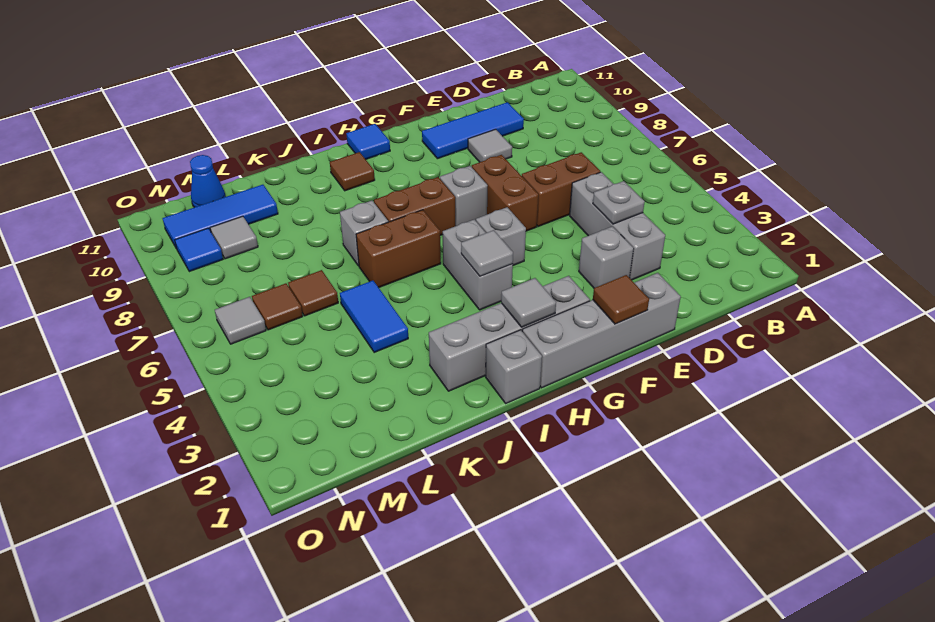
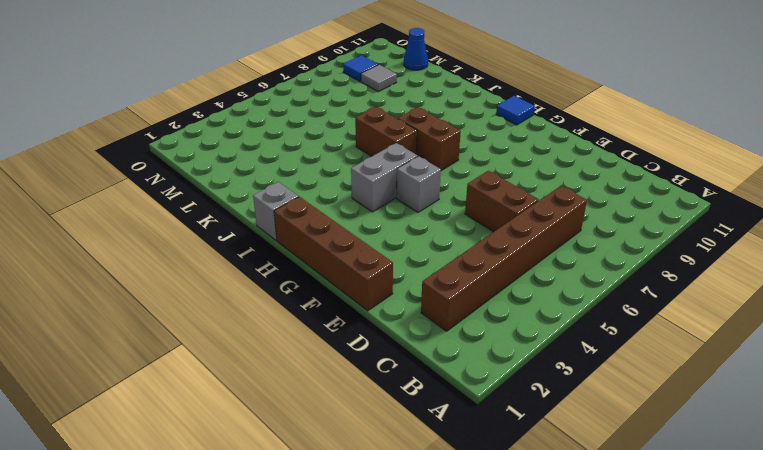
brown 1x6 brick [421,186,587,331] -> none
brown 1x4 brick [274,197,393,311] -> grey 1x4 brick [522,273,681,388]
none -> grey 1x3 brick [570,172,665,280]
none -> blue 1x3 tile [422,102,524,159]
none -> grey 1x1 brick [579,226,634,288]

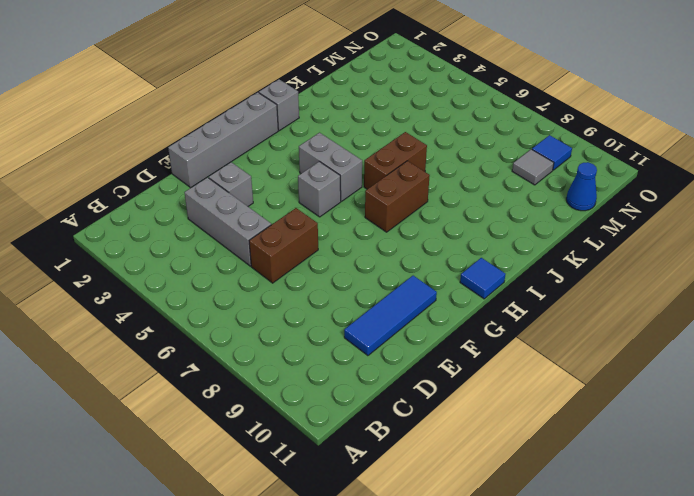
none -> grey 1x1 tile [468,129,512,162]
none -> brown 1x2 brick [472,155,538,231]
none -> grey 1x4 brick [429,276,590,391]

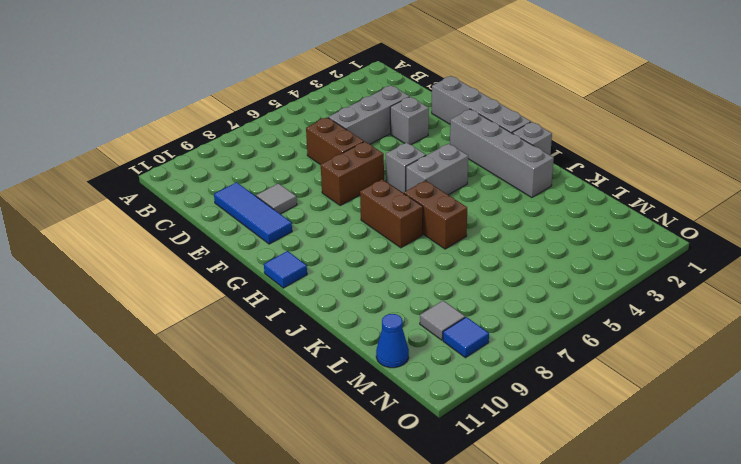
none -> grey 1x1 brick [440,166,488,226]
none -> brown 1x1 tile [330,152,375,191]
none -> grey 1x1 brick [340,201,388,266]

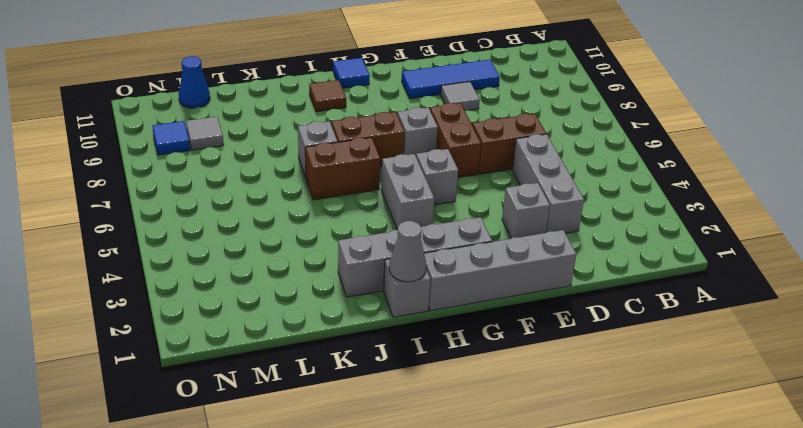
grey 1x1 cone [389,221,426,282] -> none
none -> blue 1x2 tile [340,281,408,352]
none -> brown 1x1 tile [288,270,338,316]
none -> blue 1x3 tile [162,185,278,249]

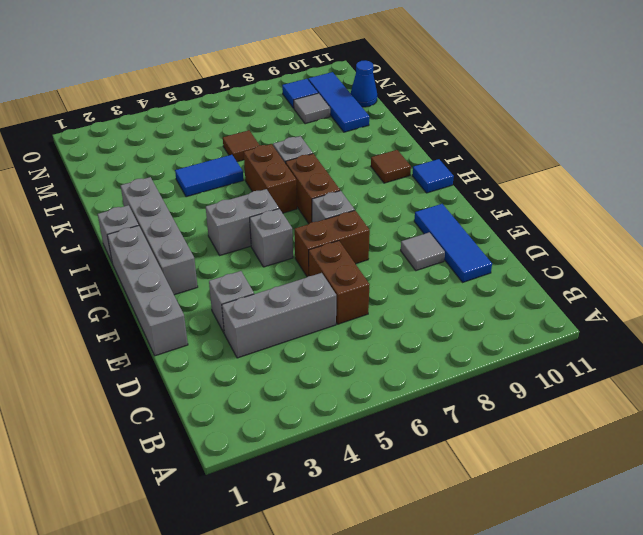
none -> brown 1x1 tile [252,283,303,330]
none -> grey 1x1 tile [215,297,266,344]
none -> grey 1x1 plate [593,181,645,224]

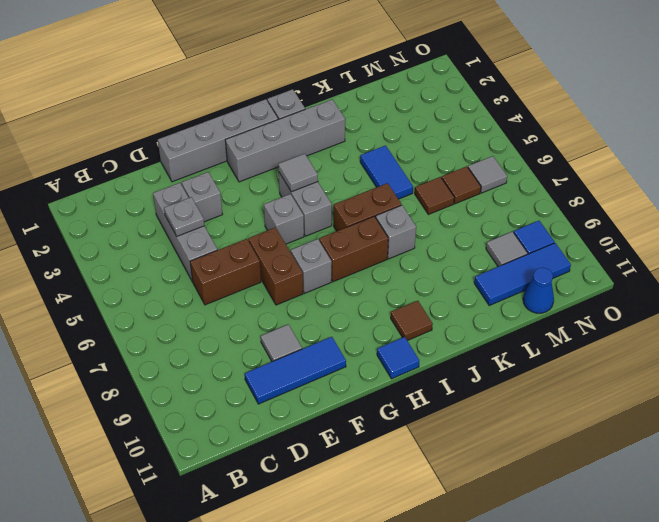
none -> brown 1x1 tile [593,275,649,324]
none -> grey 1x1 tile [501,278,556,327]

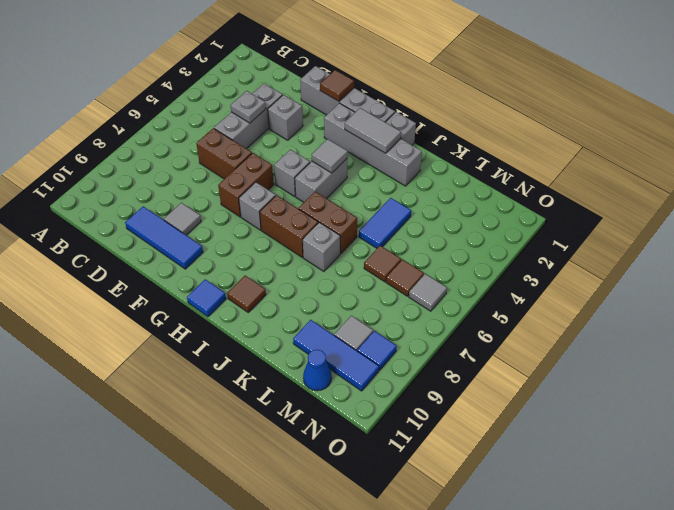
grey 1x2 tile [345,108,401,153] -> grey 1x1 tile [501,278,556,327]

